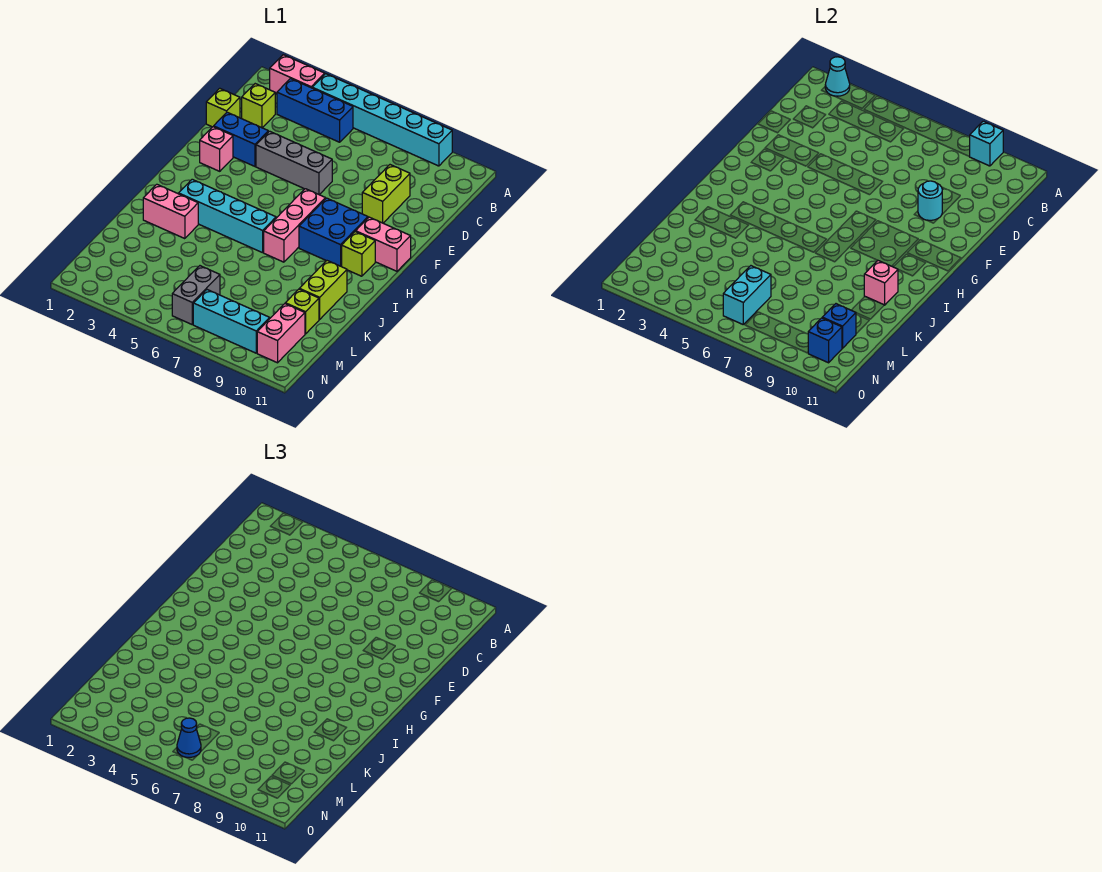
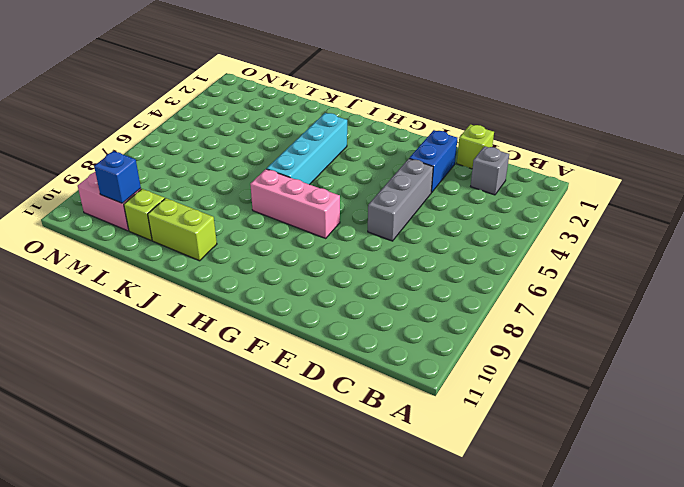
grey 1x1 brick [471,146,509,195] -> lime 1x1 brick [242,84,275,128]
none -> pink 1x2 brick [270,55,325,94]
none -> cyan 1x6 brick [312,74,452,166]
none -> blue 1x3 brick [277,79,353,142]

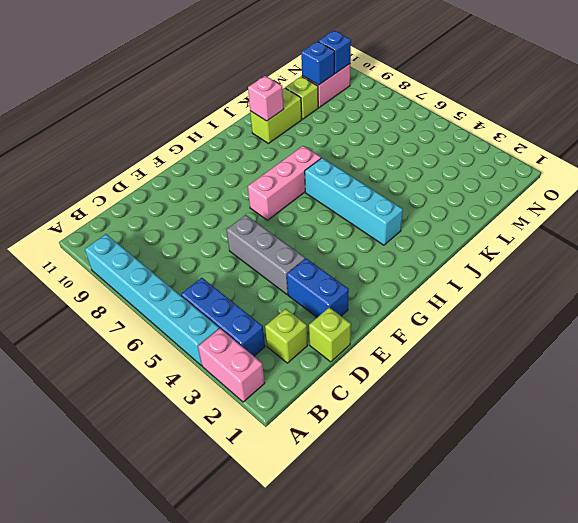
none -> lime 1x2 brick [362,165,410,223]
none -> pink 1x1 brick [200,127,233,171]
none -> blue 2x2 brick [299,198,368,266]

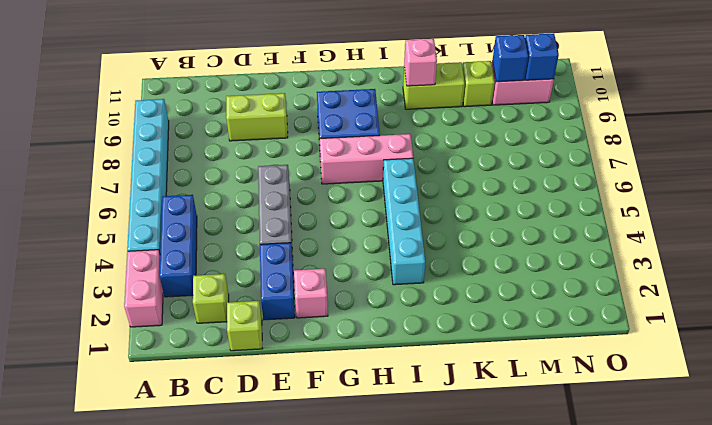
none -> pink 1x2 brick [356,217,411,271]
none -> lime 1x1 brick [342,232,375,276]
none -> pink 1x2 brick [143,184,198,239]

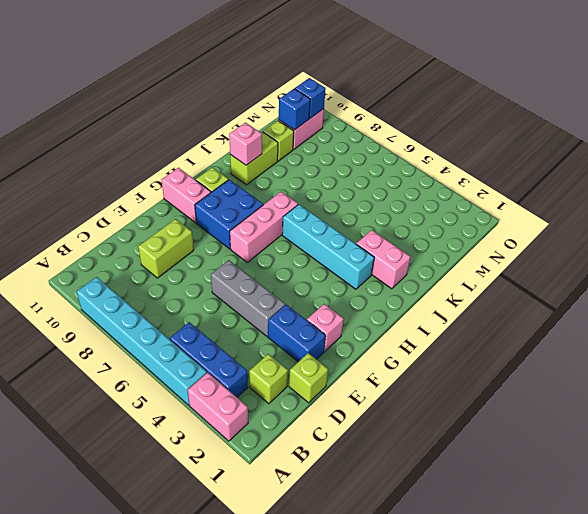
none -> grey 1x2 brick [172,266,220,324]
none -> cyan 1x3 brick [193,290,270,353]
none -> cyan 1x1 cone [825,57,850,96]

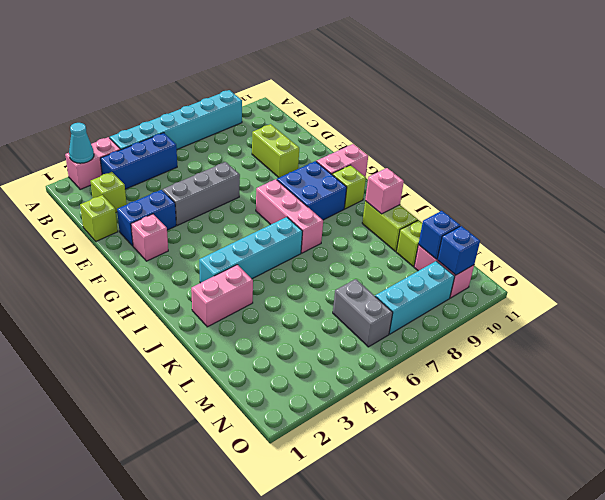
none -> cyan 1x1 brick [970,121,1003,166]
none -> cyan 1x1 round brick [918,181,942,220]
none -> cyan 1x2 brick [723,266,771,324]

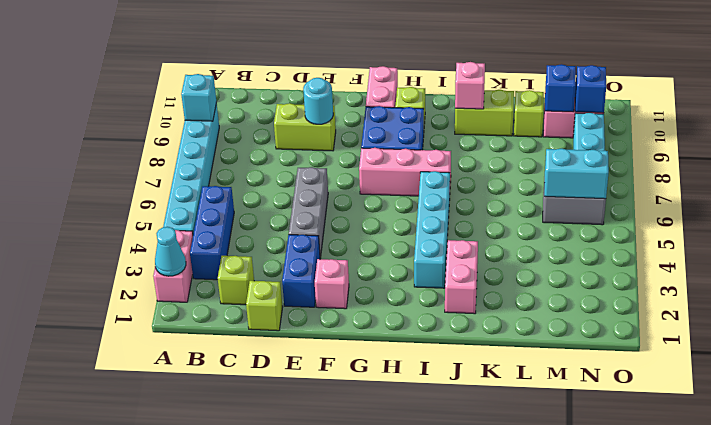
none -> blue 1x1 cone [177,718,201,757]

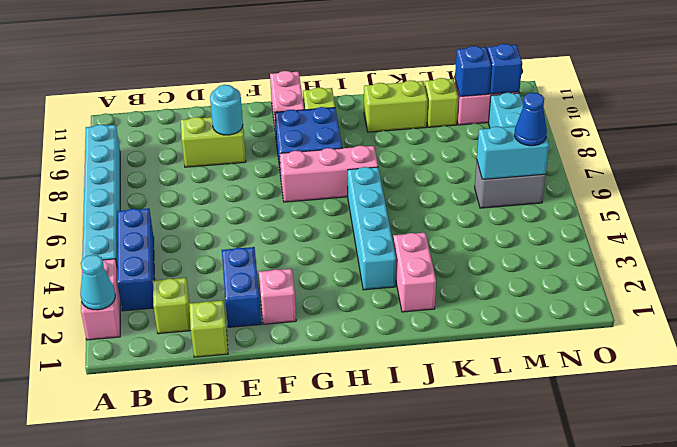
none -> grey 1x3 brick [256,131,332,195]
none -> cyan 1x1 brick [970,121,1003,166]
none -> pink 1x1 brick [864,261,898,305]

